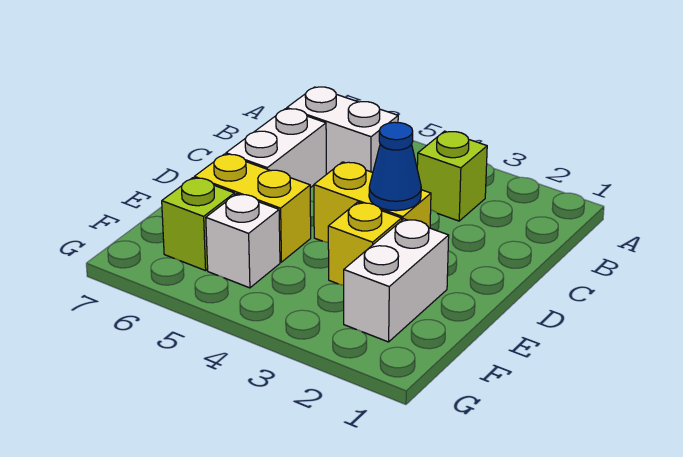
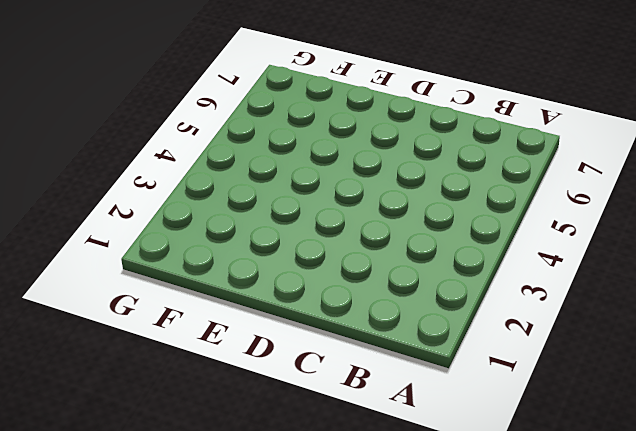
none -> lime 1x1 brick [417,131,487,221]
none -> white 1x2 brick [287,87,398,174]

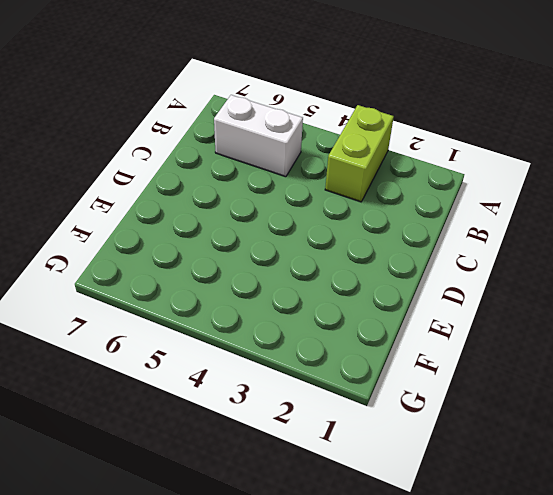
lime 1x2 brick [325,105,394,202] -> lime 1x1 brick [417,131,487,221]
none -> white 1x2 brick [226,109,326,188]
none -> yellow 1x2 brick [314,162,431,242]

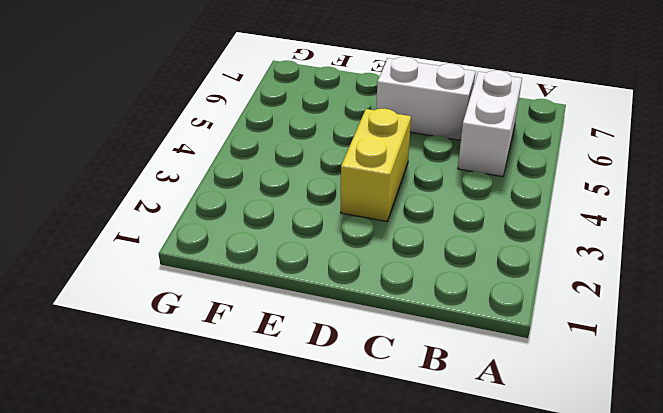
none -> lime 1x1 brick [417,131,487,221]
none -> white 1x2 brick [344,219,449,342]

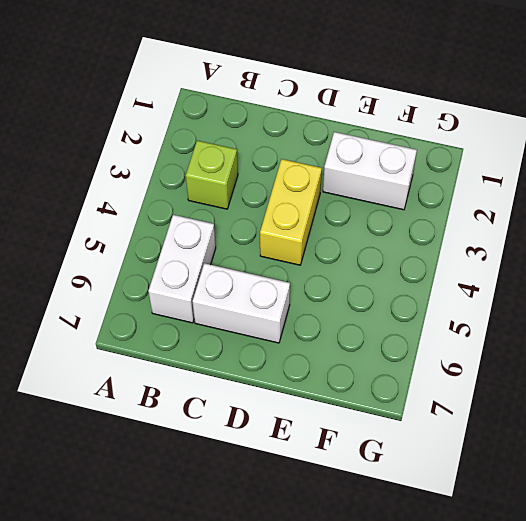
none -> yellow 1x1 brick [328,202,402,285]
none -> yellow 1x2 brick [194,154,311,262]

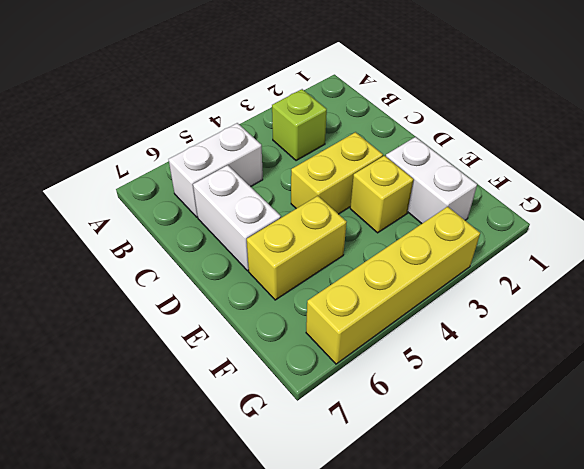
yellow 1x4 brick [306,207,480,364] -> none
none -> white 1x1 brick [206,194,280,288]
none -> lime 1x1 brick [162,178,235,271]

